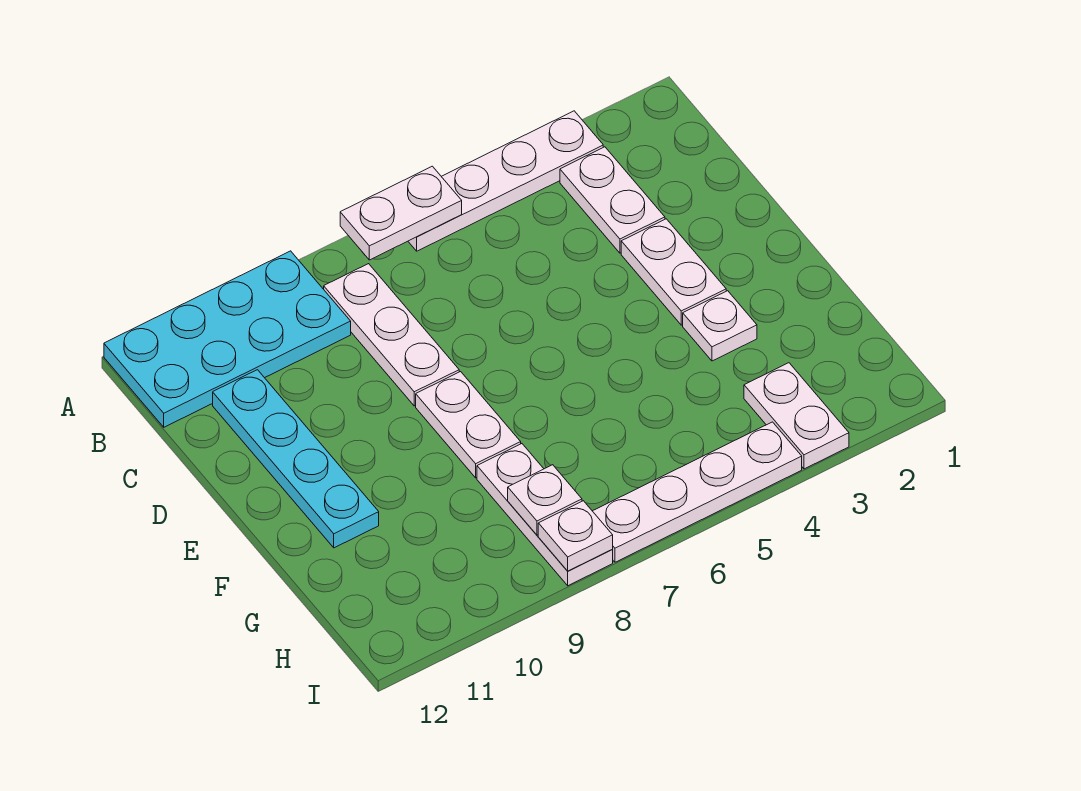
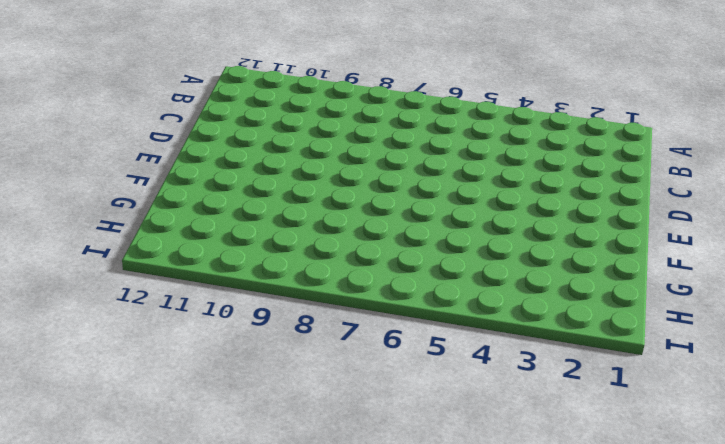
none -> white 1x4 plate [408,111,603,251]
none -> cyan 2x4 plate [104,251,351,427]
none -> white 1x2 plate [560,147,665,253]

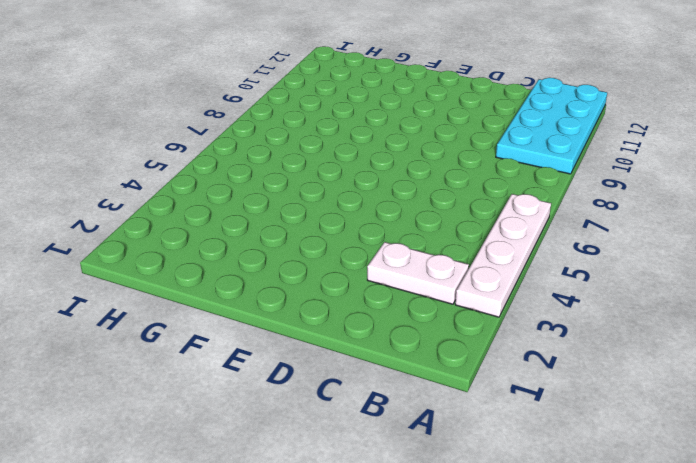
none -> white 1x3 plate [324,264,459,406]
none -> cyan 1x4 plate [213,370,379,548]
none -> white 1x2 plate [621,219,726,325]

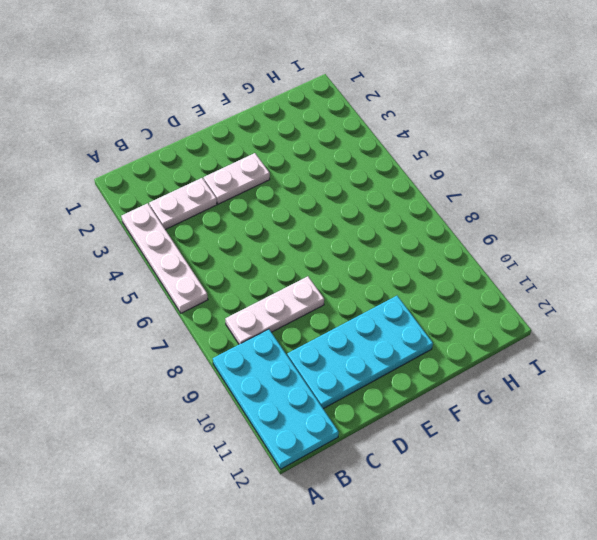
cyan 2x4 plate [287,296,433,409] -> cyan 1x4 plate [213,370,379,548]
none -> white 1x2 plate [416,372,521,478]
none -> white 1x1 plate [683,291,757,361]
none -> white 1x3 plate [477,444,613,586]

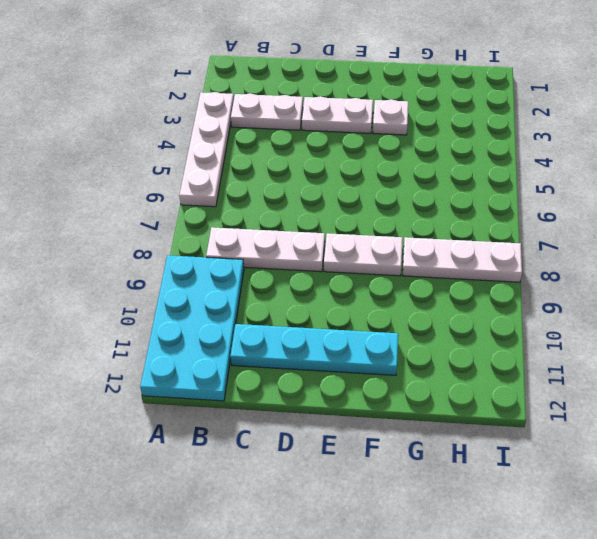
none -> white 1x2 plate [744,363,849,469]
none -> white 1x4 plate [593,422,802,562]
none -> white 1x2 plate [340,166,462,260]

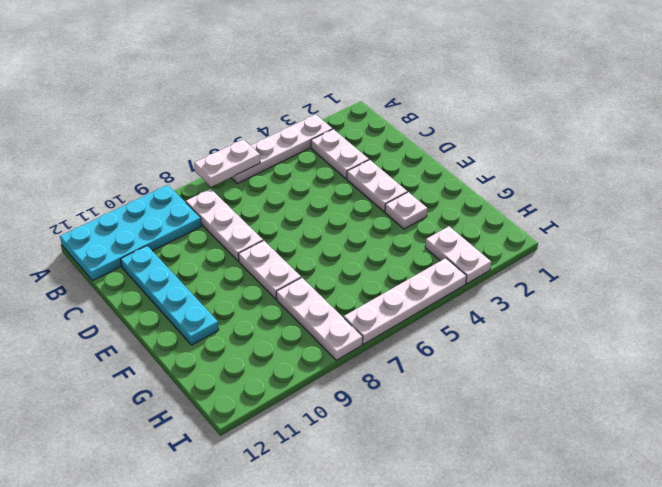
none -> white 1x1 plate [508,465,582,535]
none -> white 1x1 plate [538,501,613,571]

